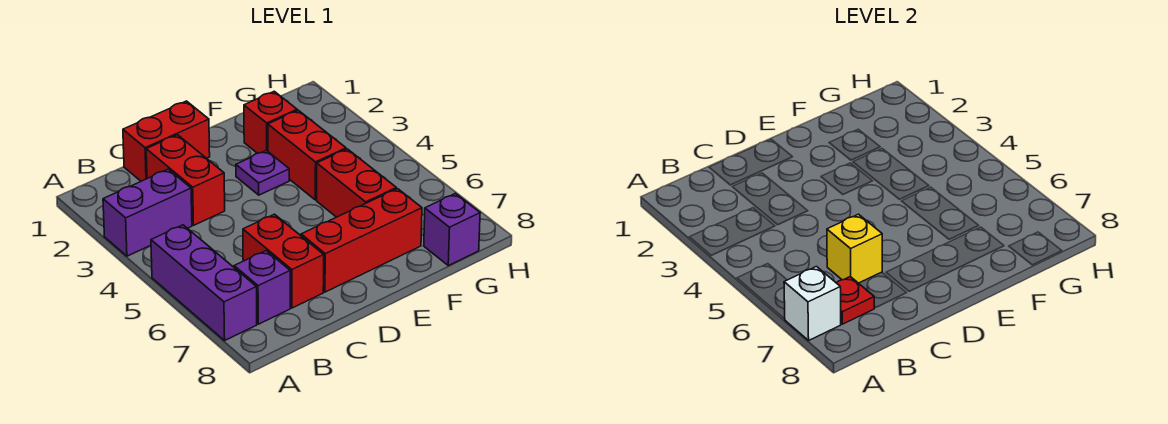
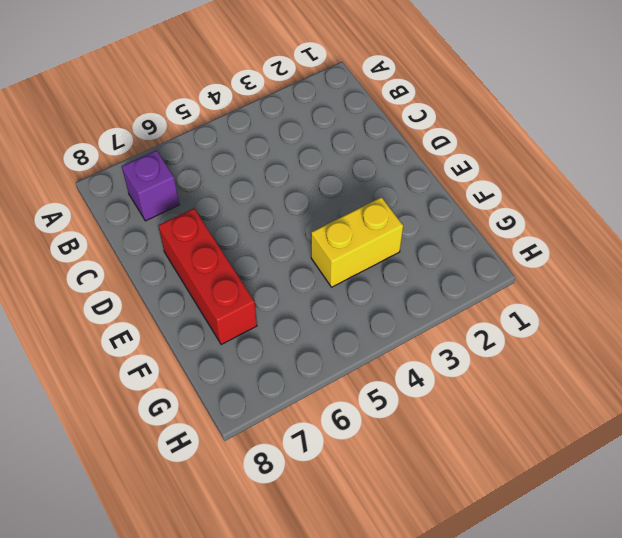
yellow 1x2 brick [311,197,403,287] -> red 1x2 brick [268,110,346,200]
none -> purple 1x2 brick [103,169,192,256]
none -> purple 1x3 brick [151,225,257,340]
none -> red 1x2 brick [123,101,210,181]

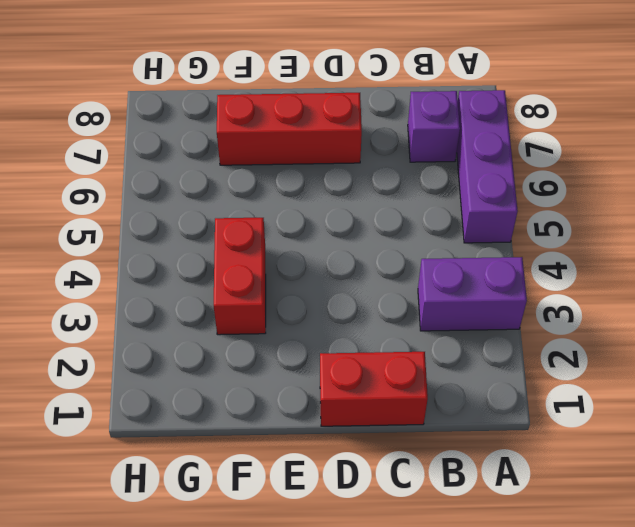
none -> red 1x2 brick [146,135,225,225]
none -> red 1x2 brick [243,214,324,308]
none -> purple 1x1 plate [236,150,289,195]

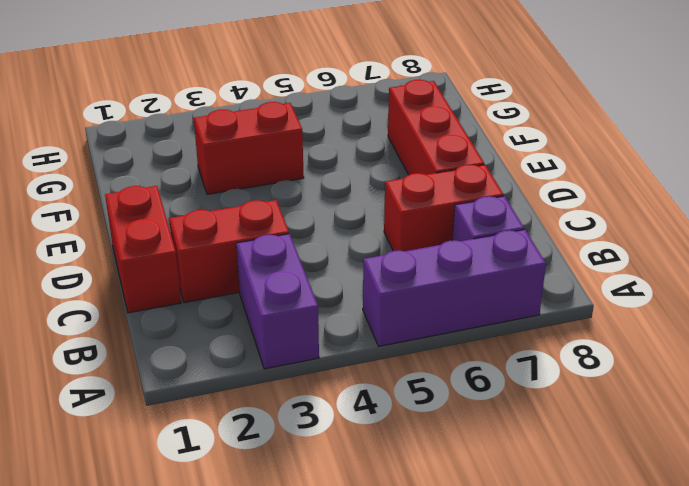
none -> purple 1x1 plate [236,150,289,195]
none -> red 1x1 brick [244,91,297,153]
none -> red 1x2 brick [317,149,396,217]

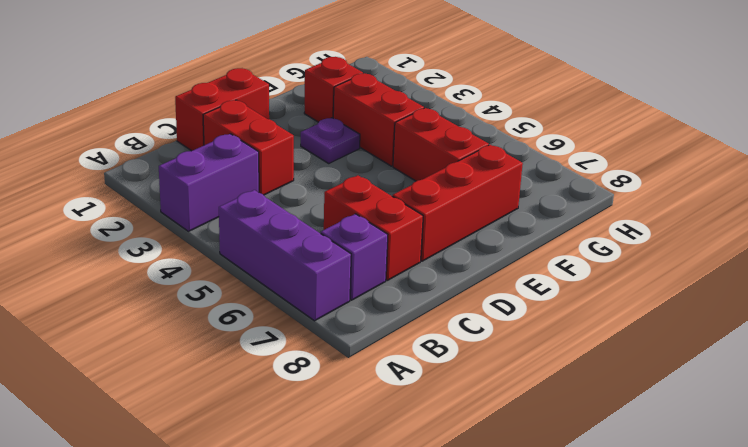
none -> purple 1x1 brick [424,193,480,266]
none -> white 1x1 brick [784,267,841,340]
none -> red 1x1 plate [837,277,874,324]

